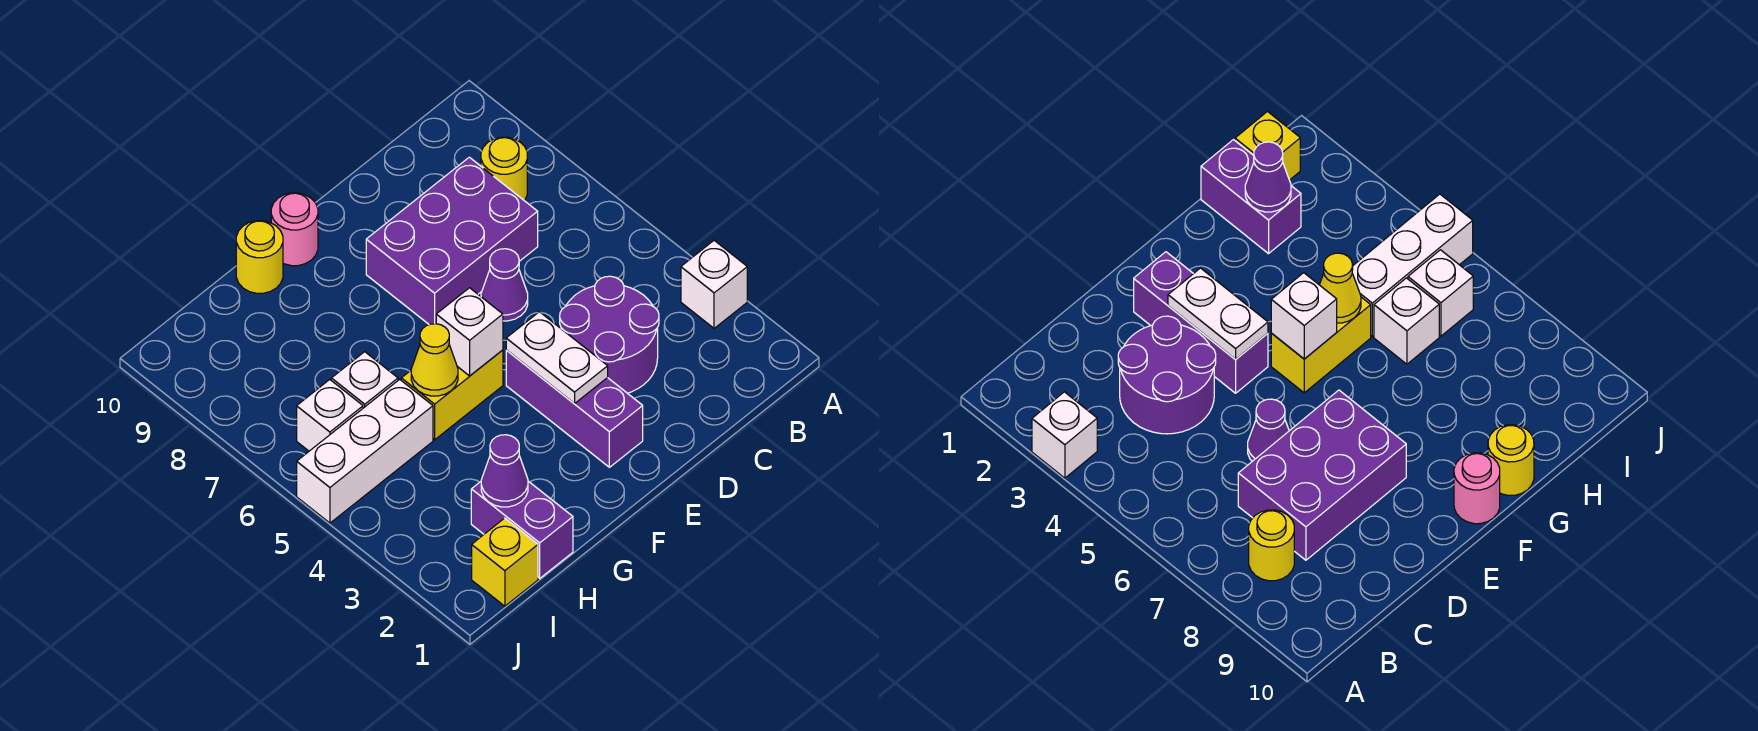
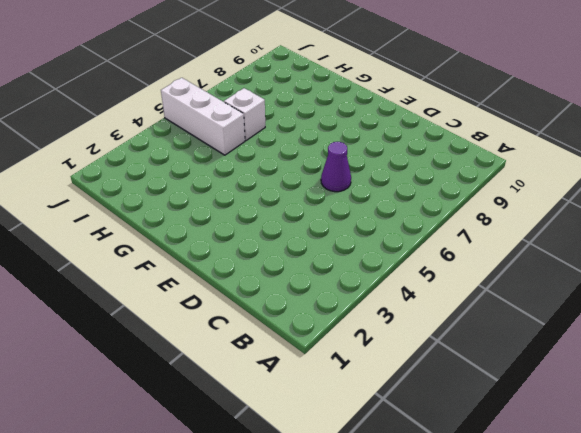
none -> white 1x1 brick [681,241,747,328]
none -> yellow 1x1 round brick [481,137,527,201]
none -> purple 2x2 round brick [560,276,659,393]

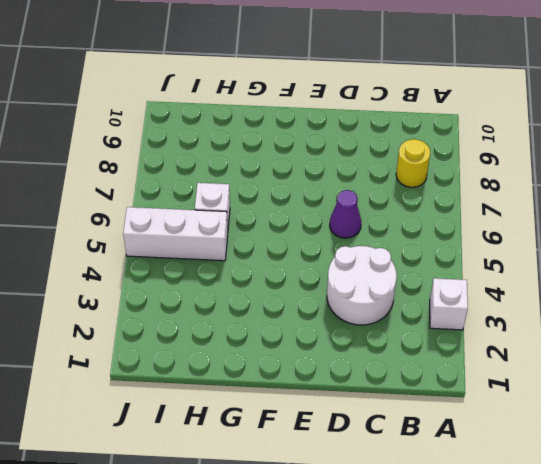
white 2x2 round brick [327,246,397,325] -> purple 2x2 round brick [560,276,659,393]
none -> purple 2x3 brick [366,157,538,325]
none -> purple 1x3 brick [506,350,643,467]
none -> yellow 1x2 brick [401,350,503,440]

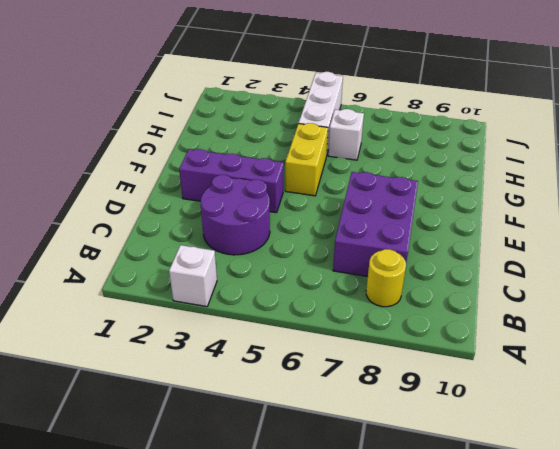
none -> purple 1x1 cone [481,249,528,321]
none -> pink 1x1 round brick [271,193,318,266]
none -> yellow 1x1 round brick [236,221,283,293]

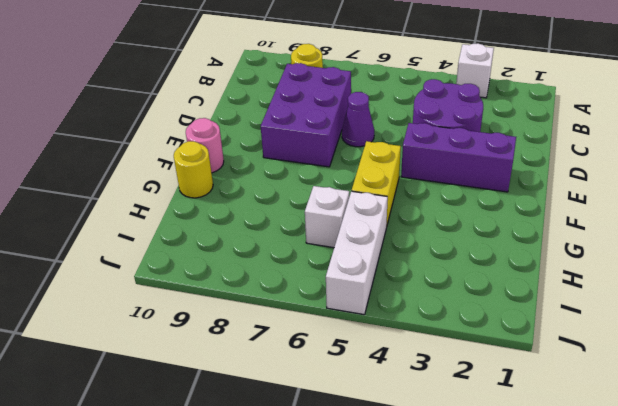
none -> purple 1x2 brick [471,481,573,578]
none -> yellow 1x1 brick [472,518,538,606]
none -> white 1x1 brick [297,380,363,451]

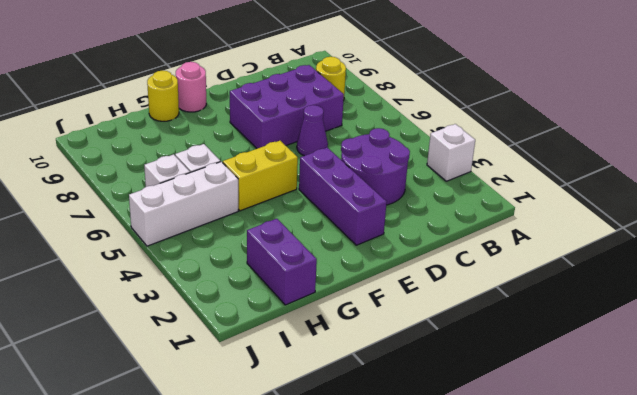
none -> yellow 1x1 brick [472,518,538,606]
none -> white 1x2 plate [506,312,608,404]
none -> white 1x1 brick [436,288,503,376]

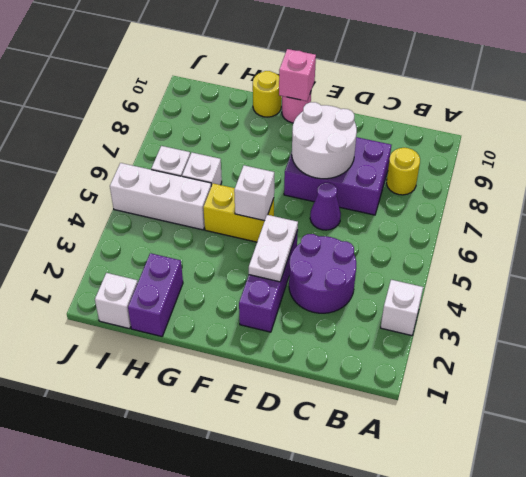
white 2x2 round brick [292,102,357,179] -> none
pink 1x1 brick [279,49,316,101] -> none
white 1x1 brick [95,273,138,329] -> yellow 1x1 brick [472,518,538,606]
none -> yellow 1x1 cone [411,324,458,396]
none -> purple 1x1 cone [481,435,528,507]

